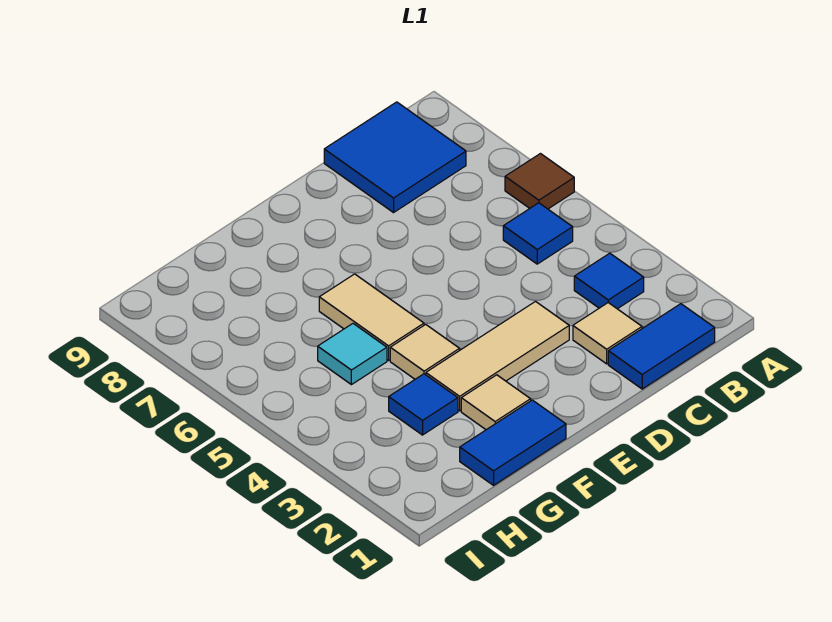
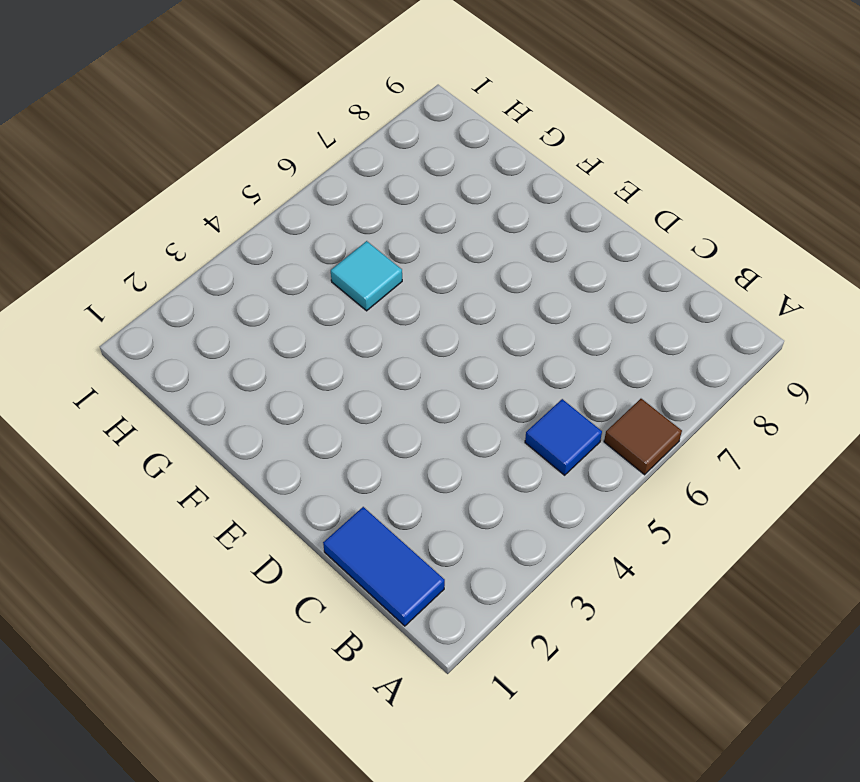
none -> blue 1x1 tile [574,253,644,309]
none -> blue 2x2 tile [324,102,466,213]
none -> tan 1x1 tile [573,303,642,364]

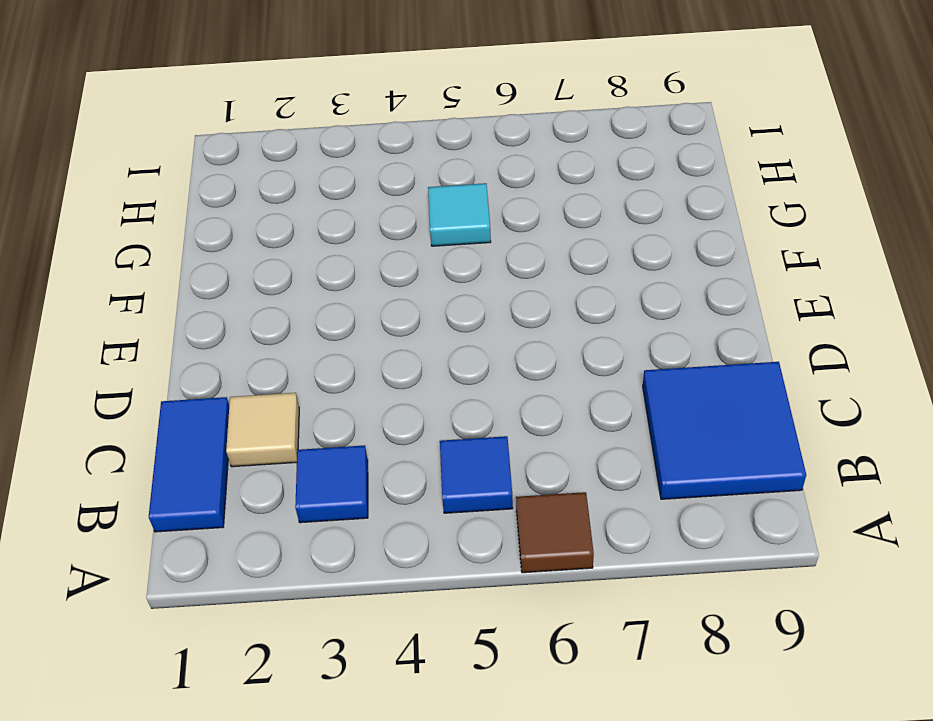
none -> tan 1x3 tile [426,302,569,411]
none -> blue 1x2 tile [460,400,566,485]
none -> tan 1x1 tile [461,375,531,430]

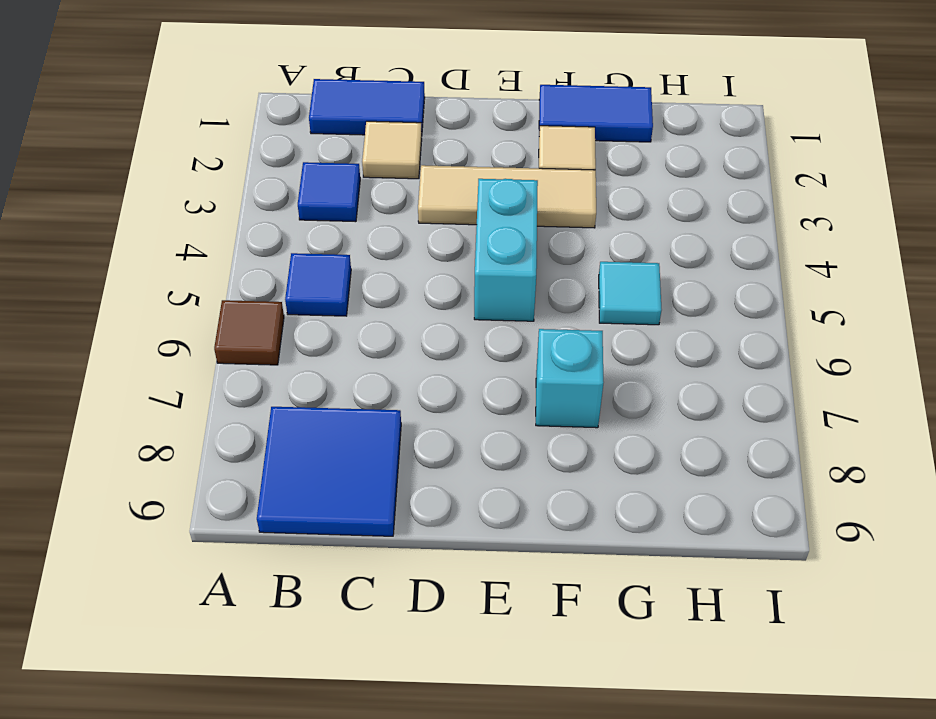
cyan 1x2 brick [474,179,538,321] -> none
cyan 1x1 brick [536,329,604,428] -> none
none -> tan 1x1 tile [390,324,460,379]
none -> tan 1x2 tile [319,274,424,360]
none -> blue 1x1 tile [389,374,458,435]

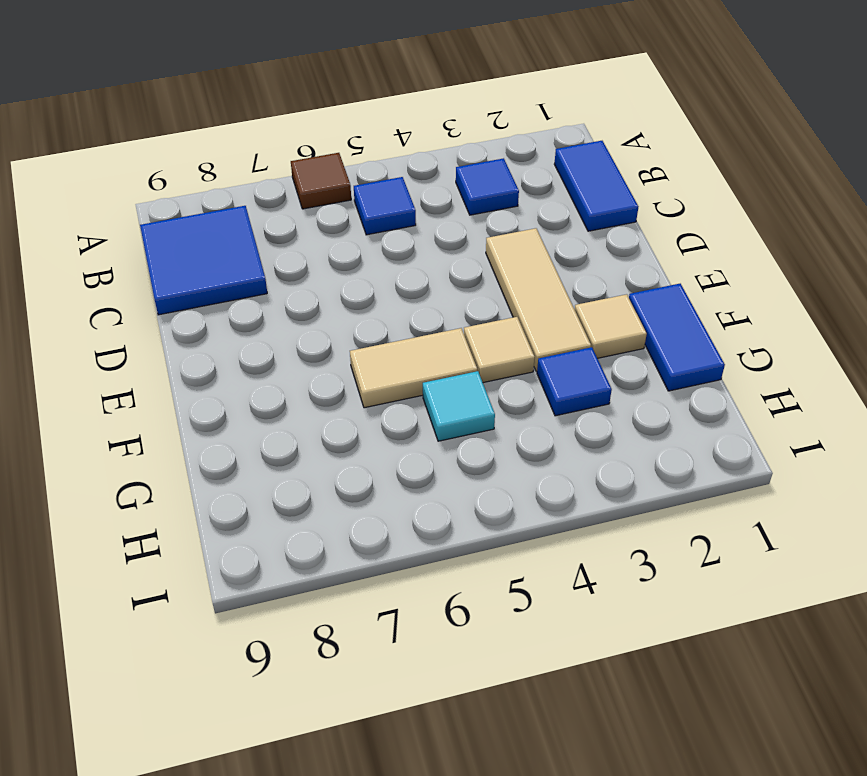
none -> tan 1x1 tile [573,303,642,364]

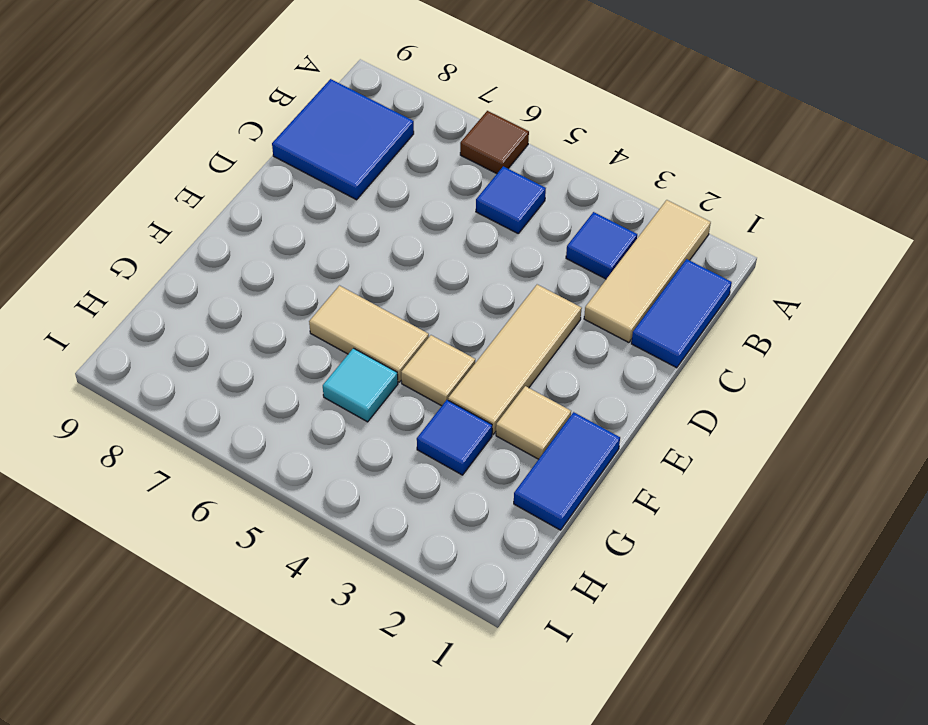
tan 1x3 tile [584,200,711,343] -> tan 1x1 tile [573,303,642,364]

